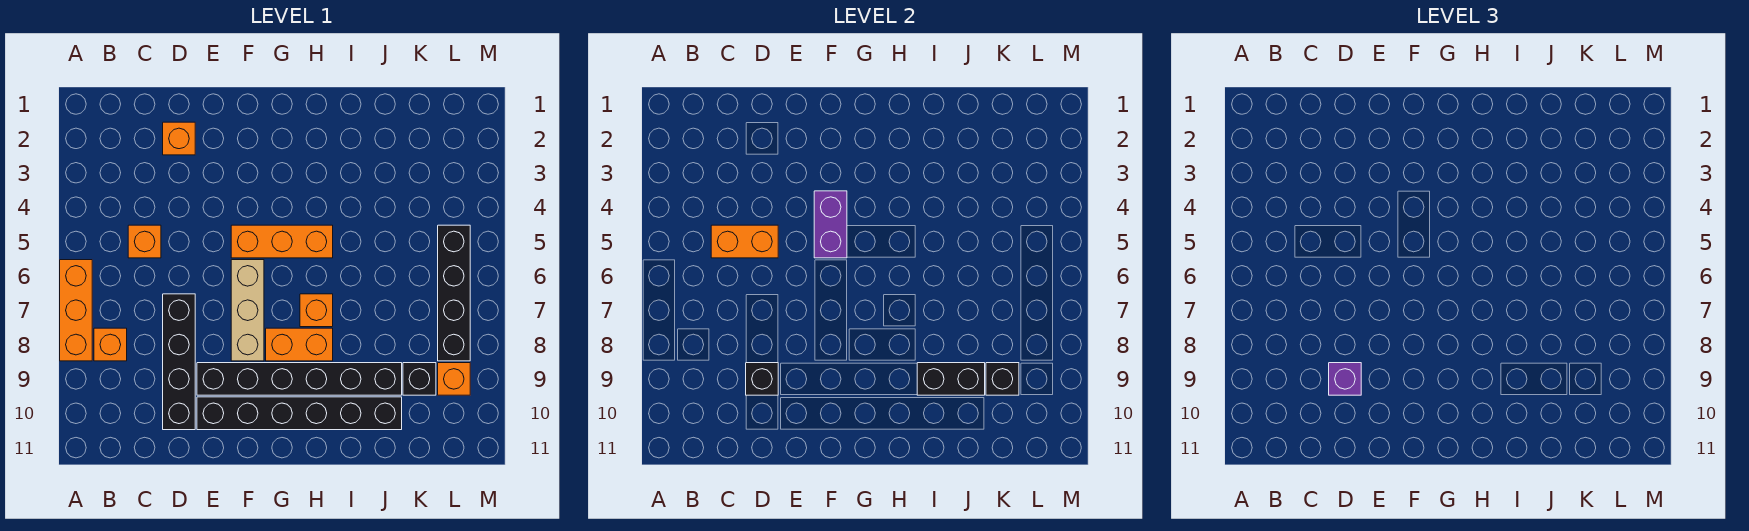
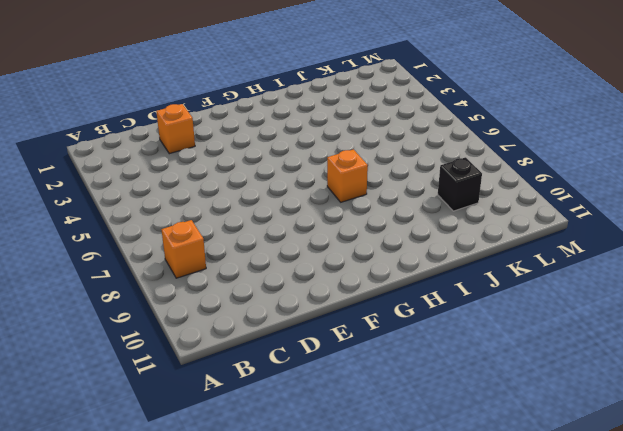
none -> orange 1x3 brick [60,260,92,361]
none -> orange 1x1 brick [128,225,161,258]
none -> black 1x4 brick [163,294,195,430]

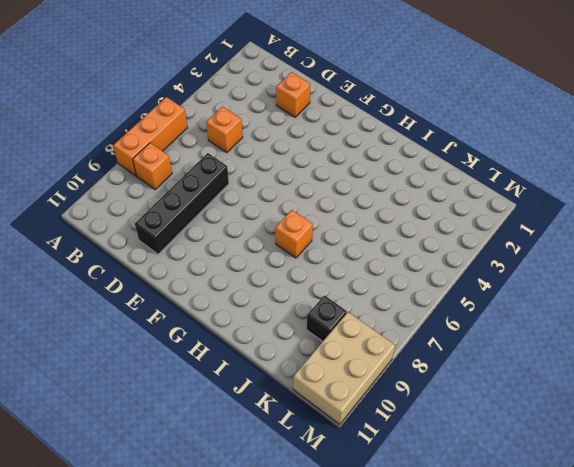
tan 2x3 brick [293,312,395,424] -> orange 1x1 brick [438,363,470,395]
none -> black 1x6 brick [197,363,402,395]
none -> black 1x6 brick [197,397,402,430]
none -> orange 1x3 brick [231,225,333,258]

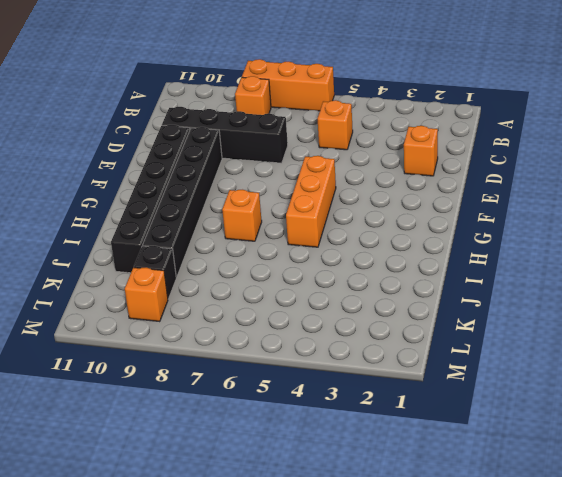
none -> tan 1x3 brick [231,260,264,361]
none -> orange 1x2 brick [266,328,333,361]
none -> black 1x4 brick [438,225,470,361]

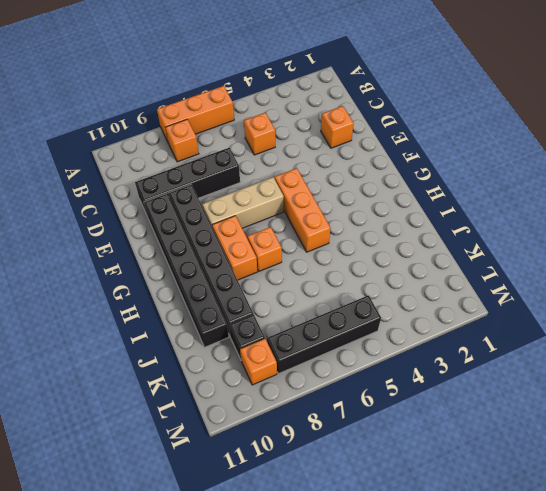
none -> orange 1x2 brick [711,225,778,258]
none -> black 1x1 brick [746,363,778,395]
none -> purple 1x2 brick [814,191,847,258]

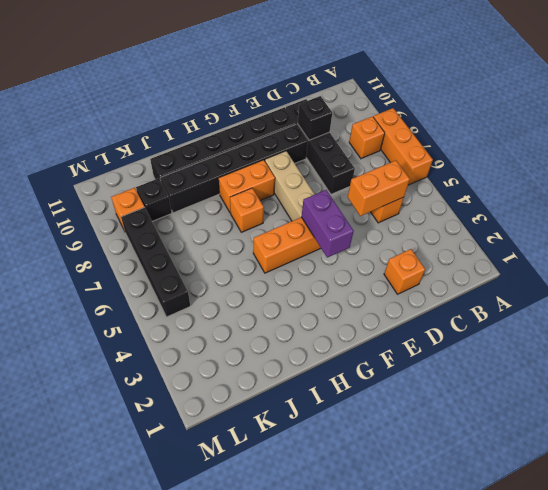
none -> black 1x2 brick [917,363,985,395]
none -> black 1x1 brick [986,363,1019,395]
none -> purple 1x1 brick [1329,363,1361,395]

